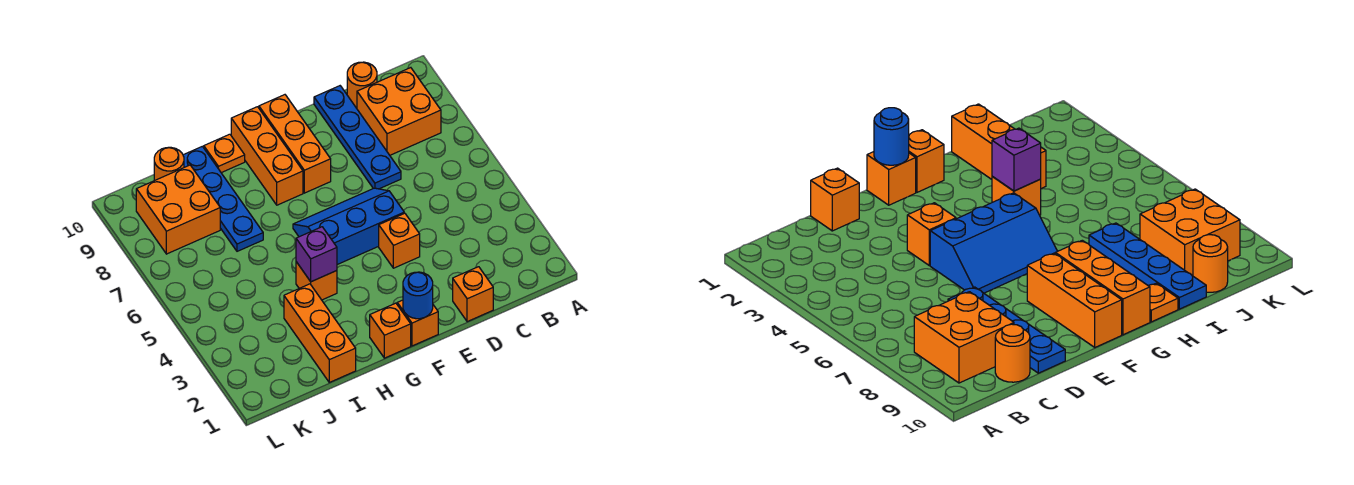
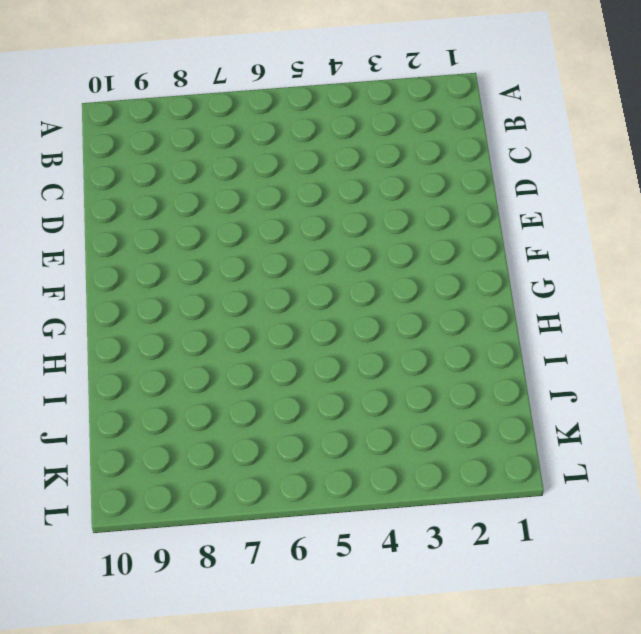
none -> orange 2x2 brick [357,68,441,155]
none -> orange 1x1 round brick [347,62,377,108]
none -> orange 1x1 brick [453,267,493,322]

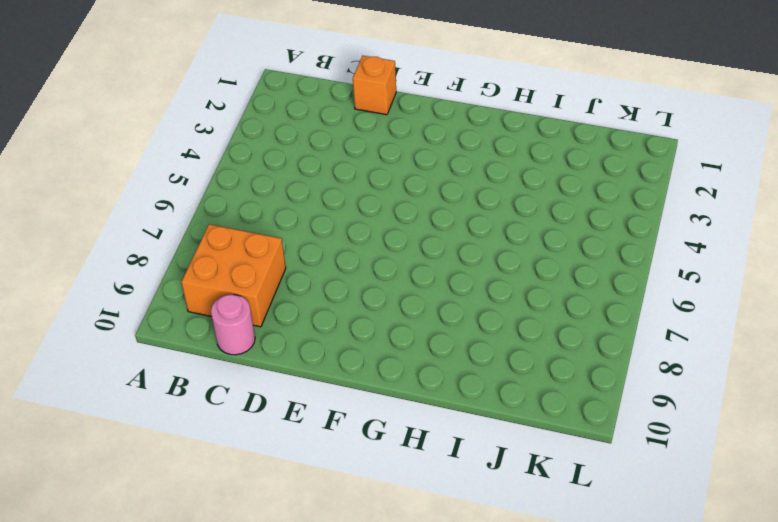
pink 1x1 round brick [211,295,255,355] -> orange 1x1 round brick [347,62,377,108]
none -> blue 1x4 plate [314,86,401,189]
none -> orange 1x1 brick [379,213,420,268]
none -> blue 2x3 slope [293,188,404,265]

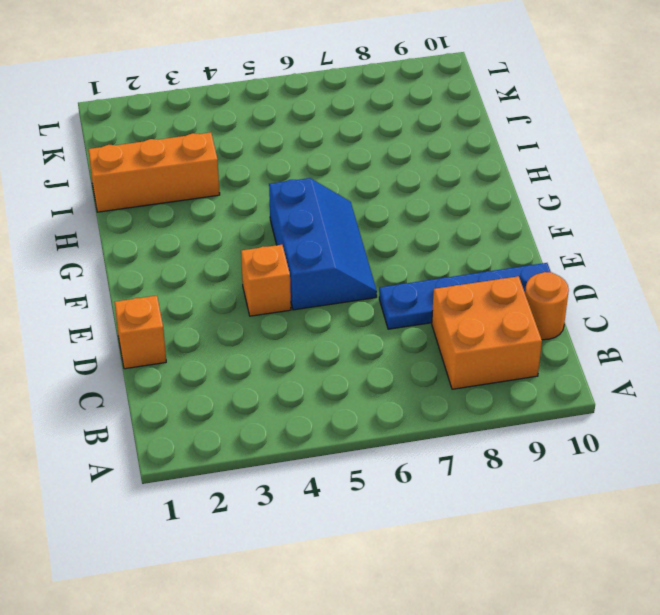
none -> orange 1x1 brick [397,300,438,346]
none -> orange 1x3 brick [259,95,331,193]
none -> orange 1x1 brick [370,303,411,358]

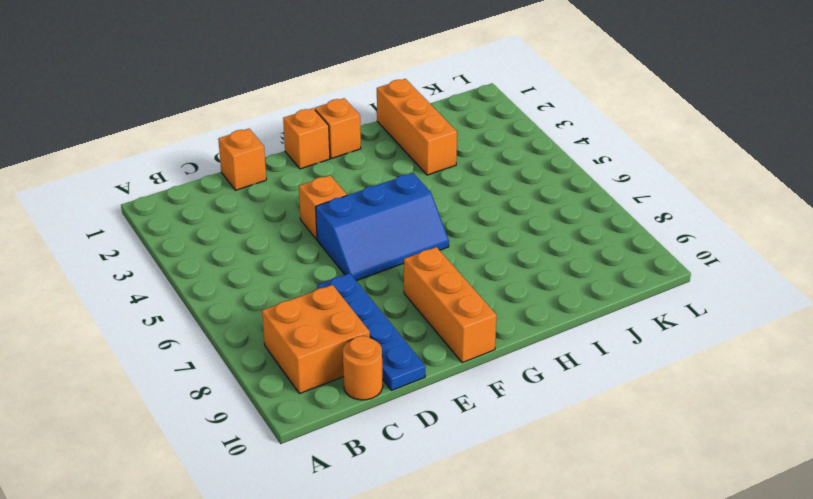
none -> orange 1x3 brick [231,107,303,205]
none -> orange 1x1 brick [296,262,337,300]
none -> orange 1x1 plate [204,134,245,173]

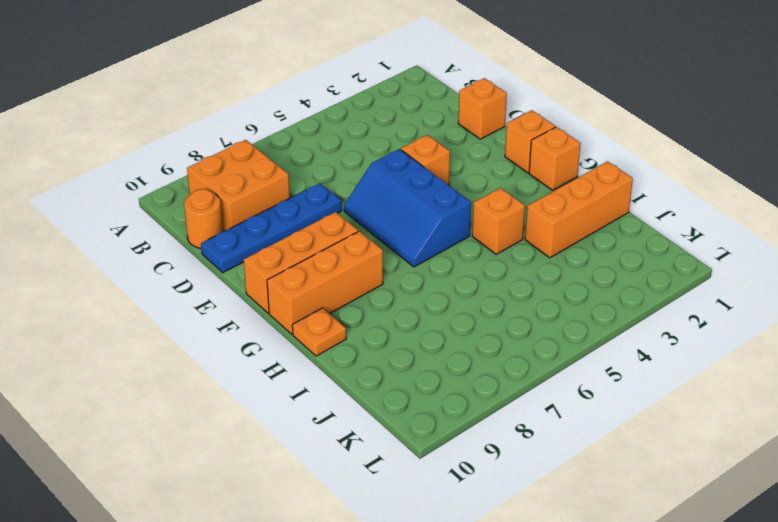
none -> blue 1x4 plate [183,146,263,251]
none -> orange 2x2 brick [136,165,220,254]
none -> orange 1x1 round brick [154,147,184,181]

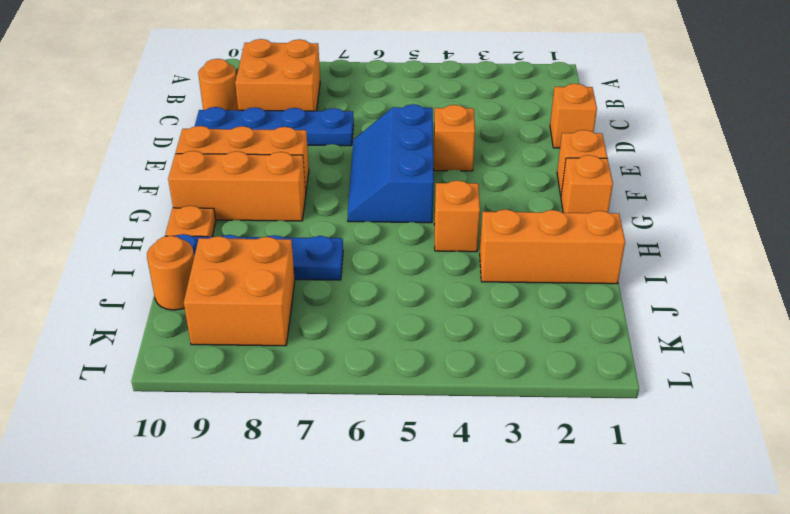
none -> blue 1x1 round brick [403,272,433,319]
none -> purple 1x1 brick [296,227,337,282]

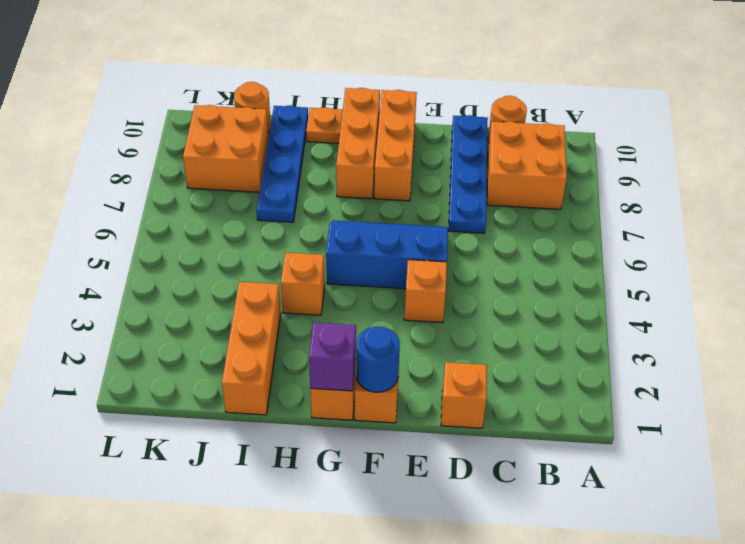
purple 1x1 brick [309,323,356,391] -> purple 1x1 brick moved to [296,227,337,282]

